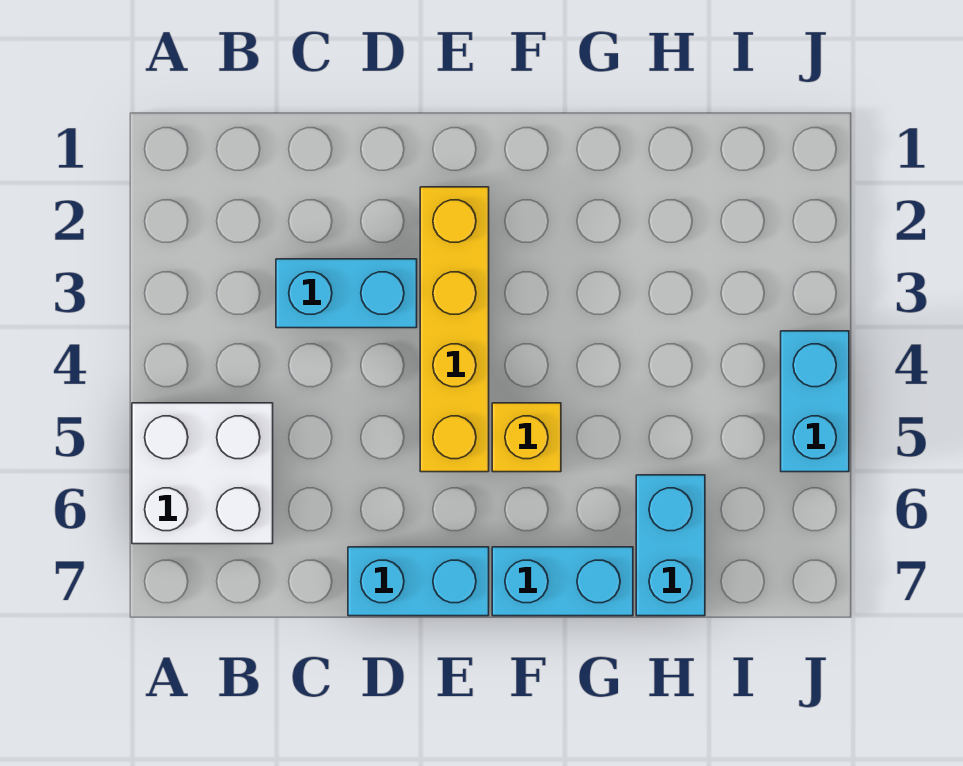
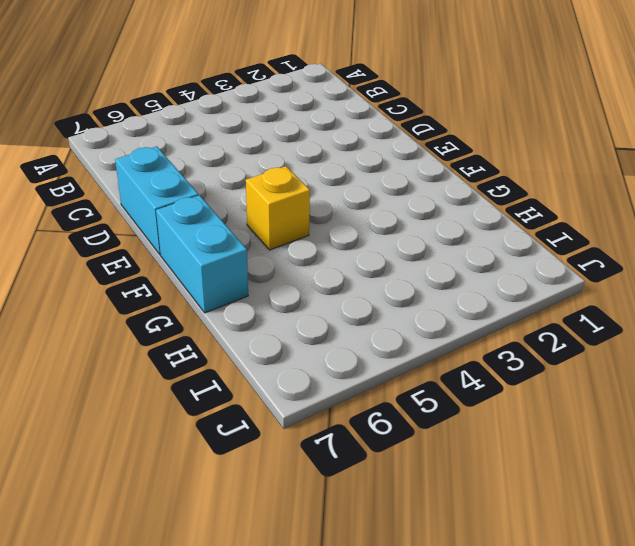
none -> white 2x2 brick [132,403,273,544]
none -> cyan 1x2 brick [276,259,417,328]

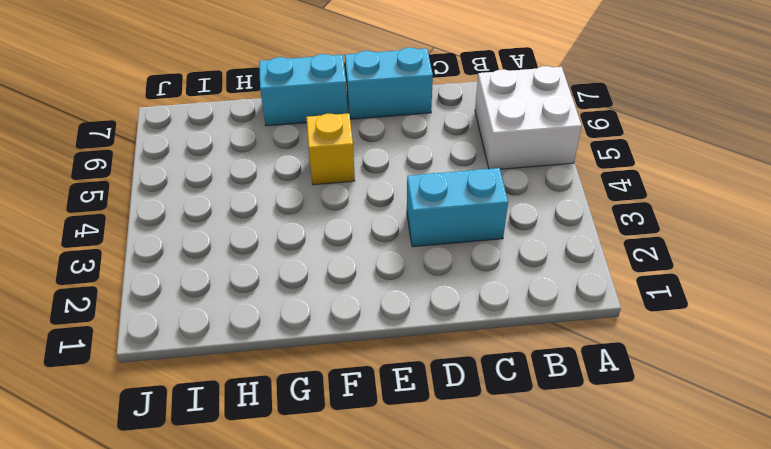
none -> yellow 1x4 brick [420,187,489,472]
none -> cyan 1x2 brick [636,475,705,616]

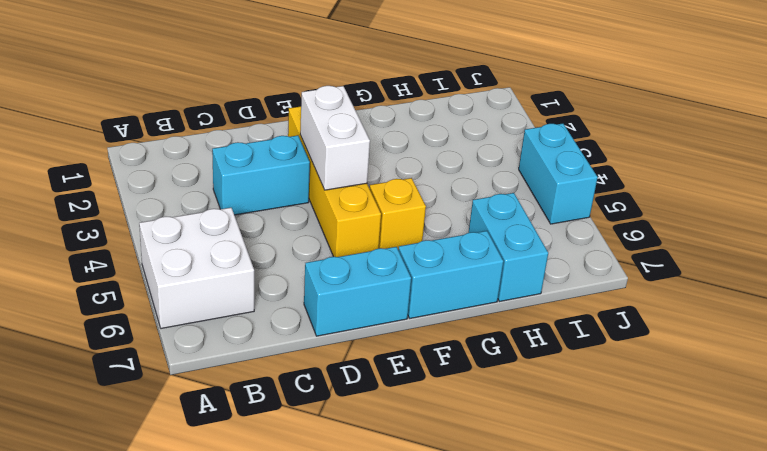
white 1x2 brick [300,86,370,190] -> none

